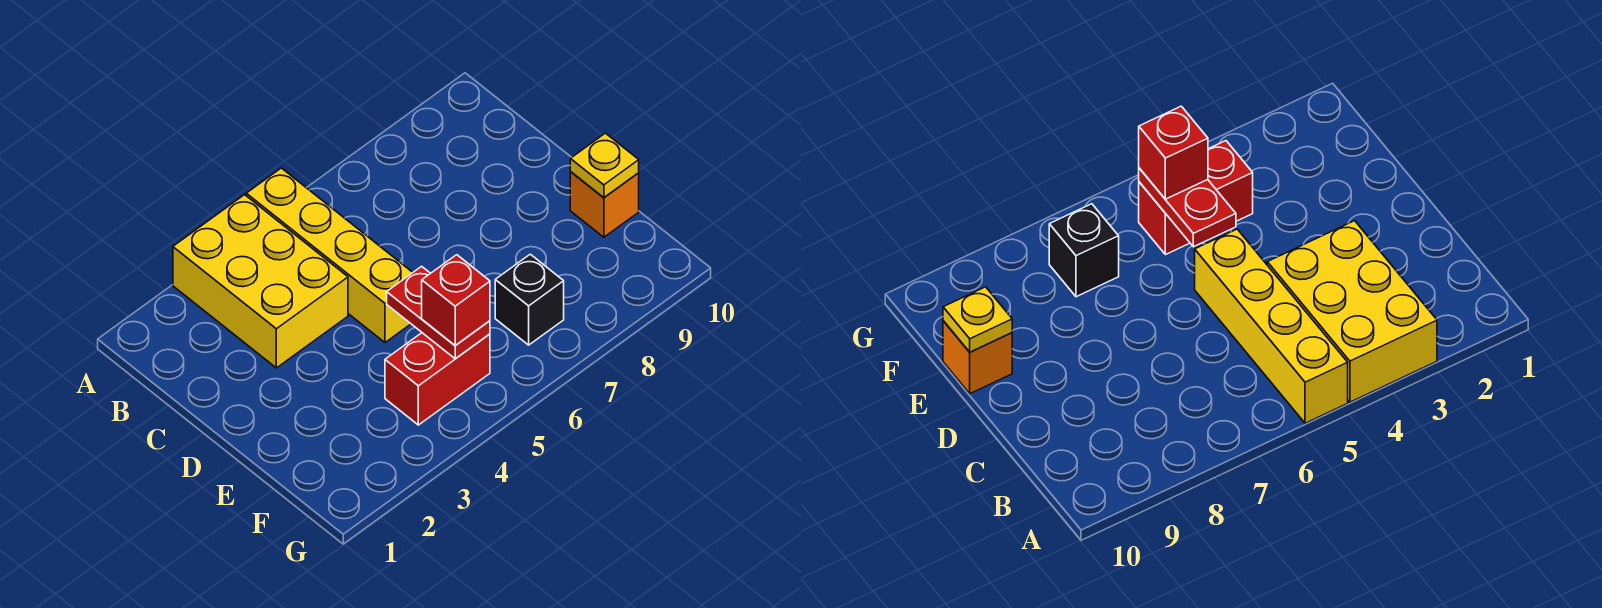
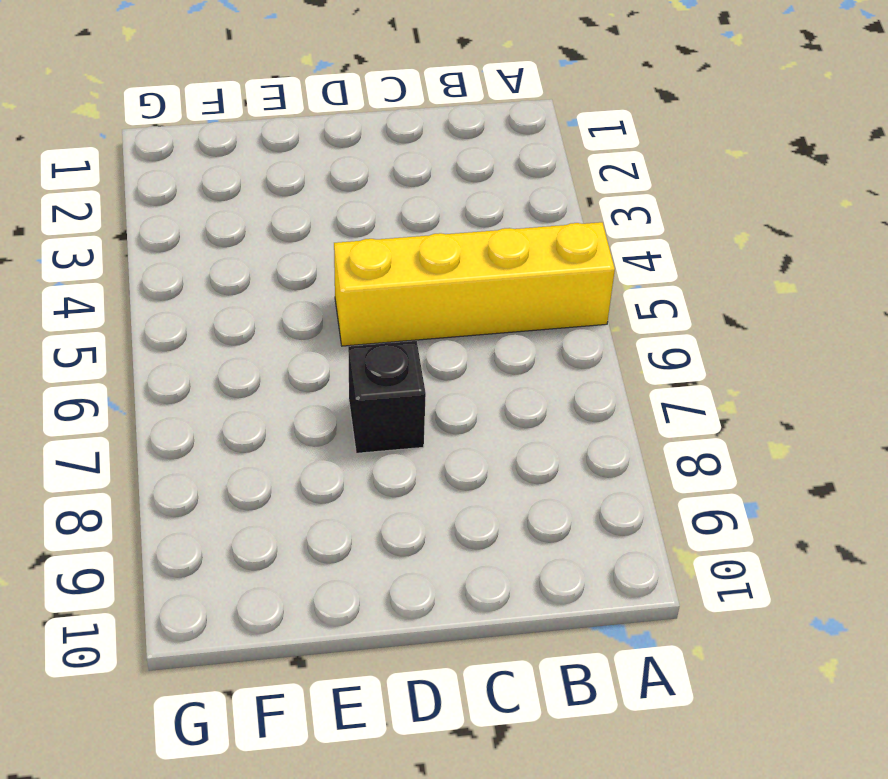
black 1x1 brick [348,341,426,453] -> black 1x1 brick moved to [495,254,564,345]
none -> yellow 2x3 brick [173,195,348,368]
none -> orange 1x1 brick [570,172,639,237]

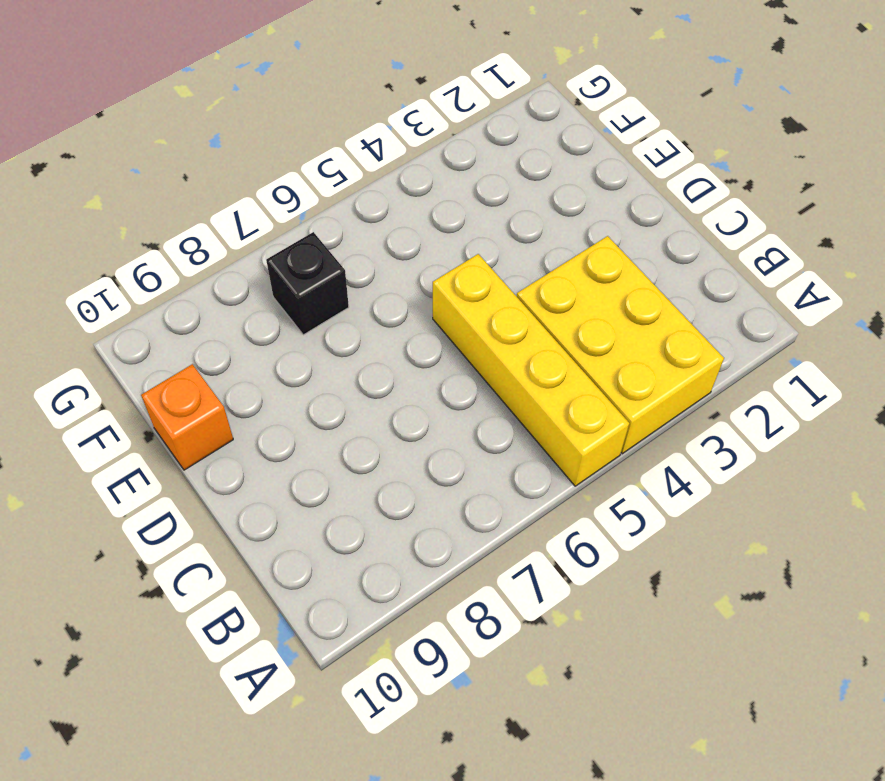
none -> red 1x2 brick [385,333,490,425]
none -> red 1x2 plate [387,266,490,359]

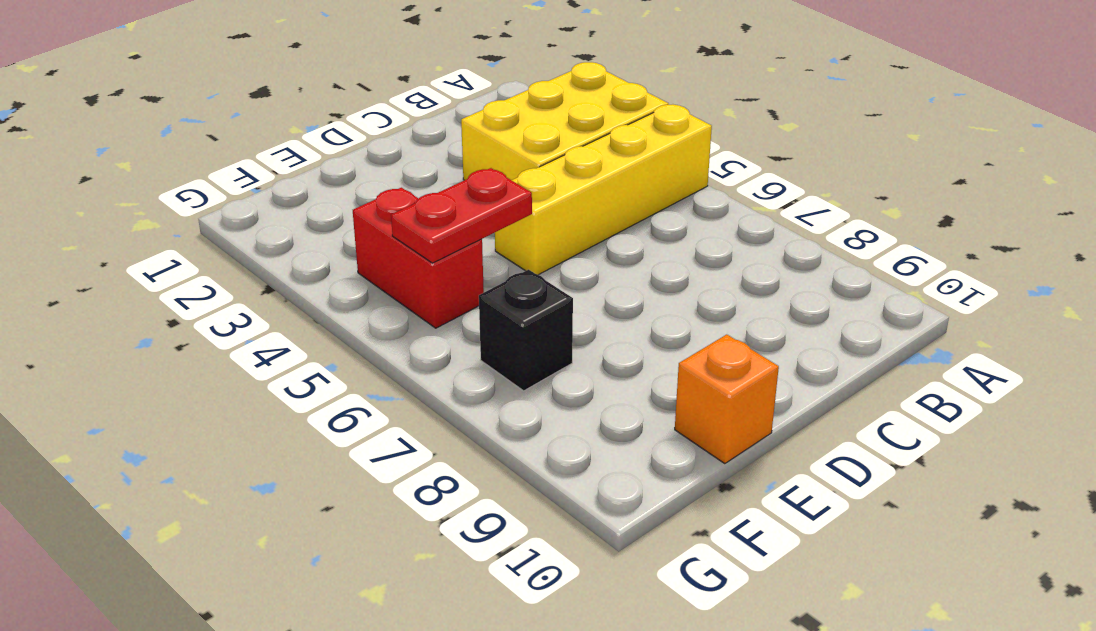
none -> yellow 1x1 plate [570,133,639,198]
none -> red 1x1 brick [422,255,490,345]

